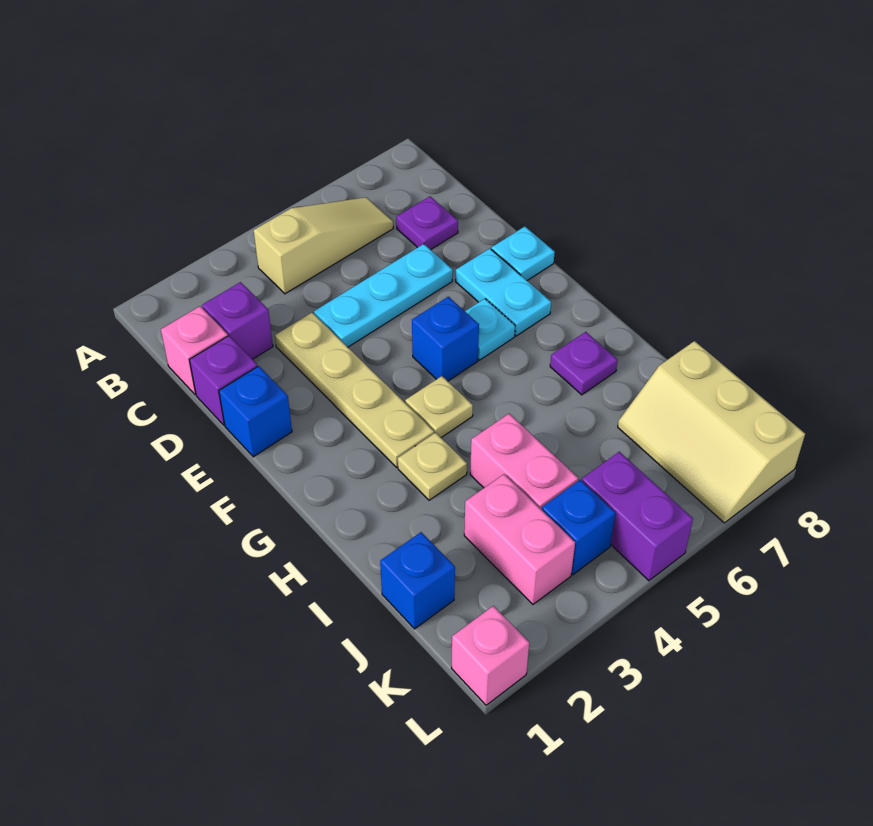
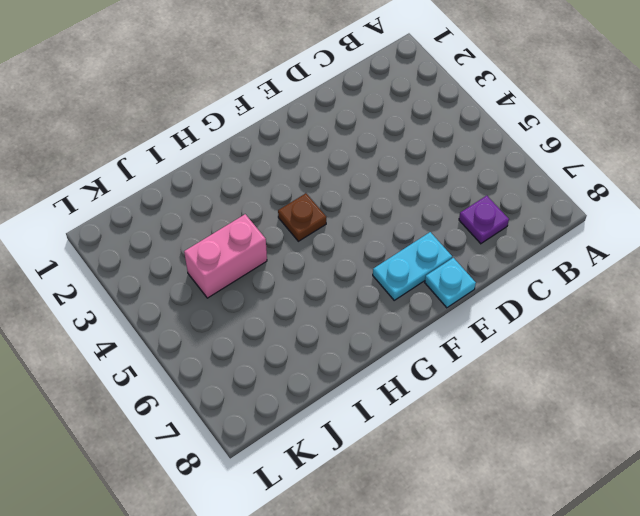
brown 1x1 plate [278,193,326,241] -> tan 1x1 plate [405,376,473,437]
none -> tan 1x3 slope [254,197,393,294]
none -> pink 1x1 brick [161,306,228,395]
none -> purple 1x1 brick [202,282,273,359]

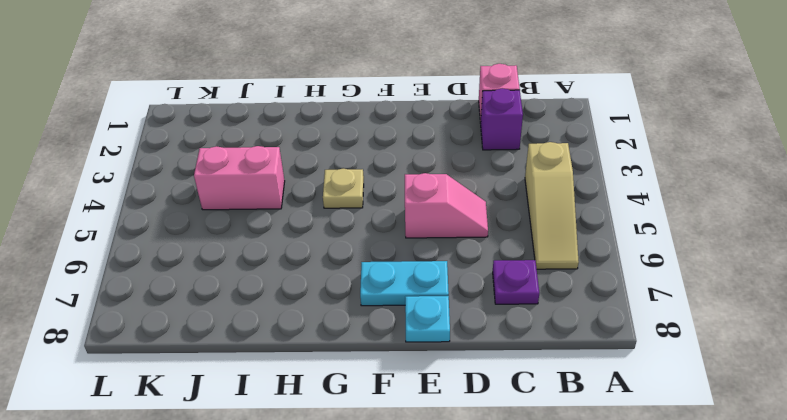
pink 1x2 slope [405,173,488,238] -> cyan 1x3 plate [314,244,453,347]
none -> purple 1x1 brick [190,336,258,425]
none -> tan 1x4 plate [275,313,434,467]
none -> blue 1x1 brick [219,366,292,457]

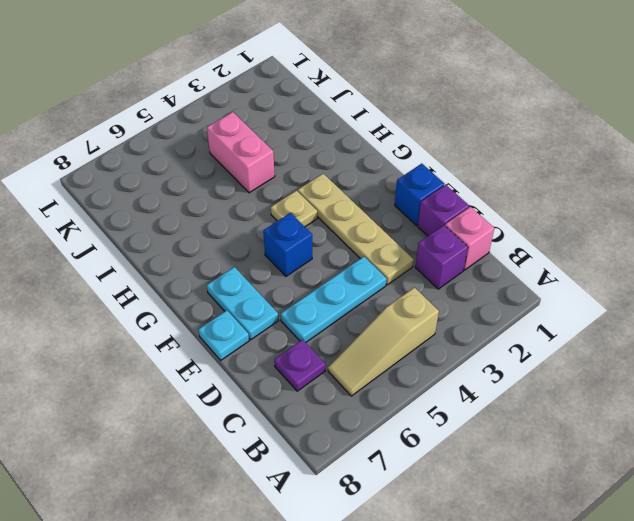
none -> cyan 1x1 plate [465,299,515,360]
none -> tan 1x1 plate [398,433,467,500]
none -> purple 1x1 plate [550,332,618,395]

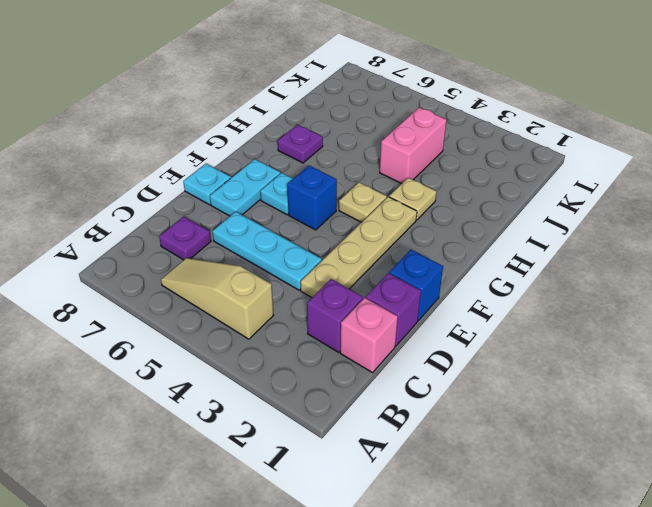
none -> blue 1x1 brick [380,532,455,629]
none -> pink 1x2 brick [464,474,575,604]
none -> tan 2x3 slope [618,341,805,523]

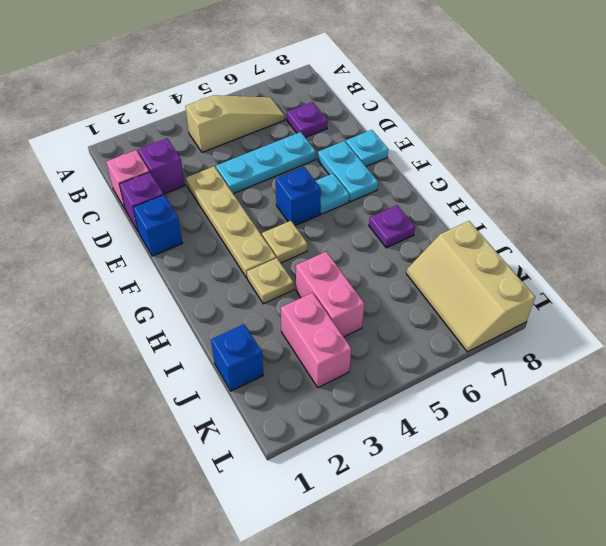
none -> blue 1x1 brick [542,480,615,575]
none -> purple 1x2 brick [582,452,693,581]
none -> pink 1x1 brick [452,606,529,705]

